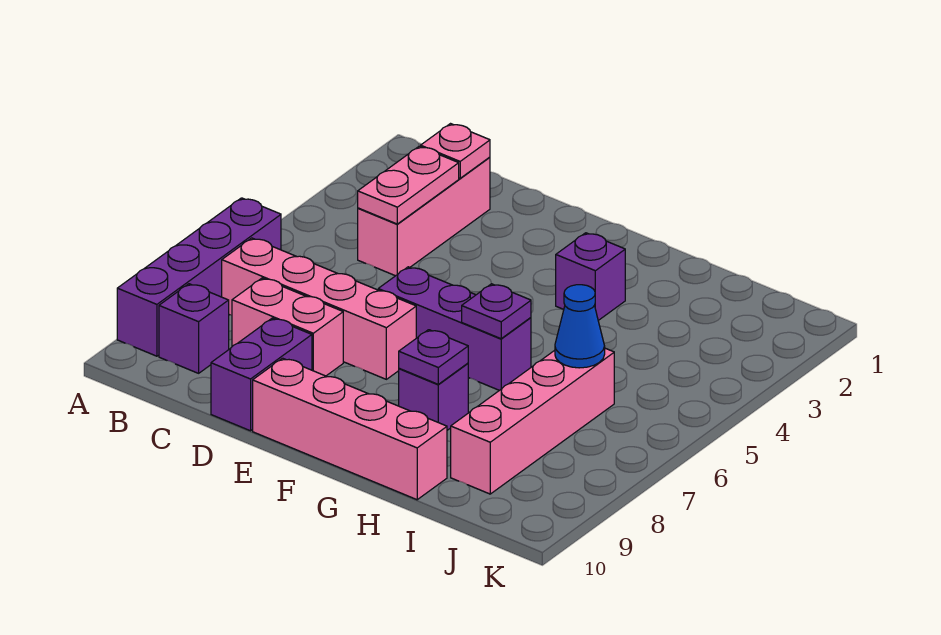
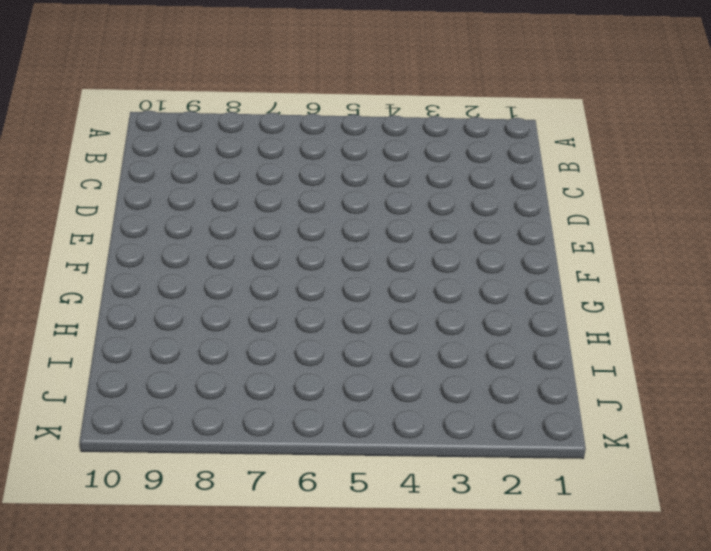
none -> purple 1x4 brick [117,198,281,356]
none -> pink 1x4 brick [222,238,416,379]
none -> purple 1x1 brick [159,284,229,373]

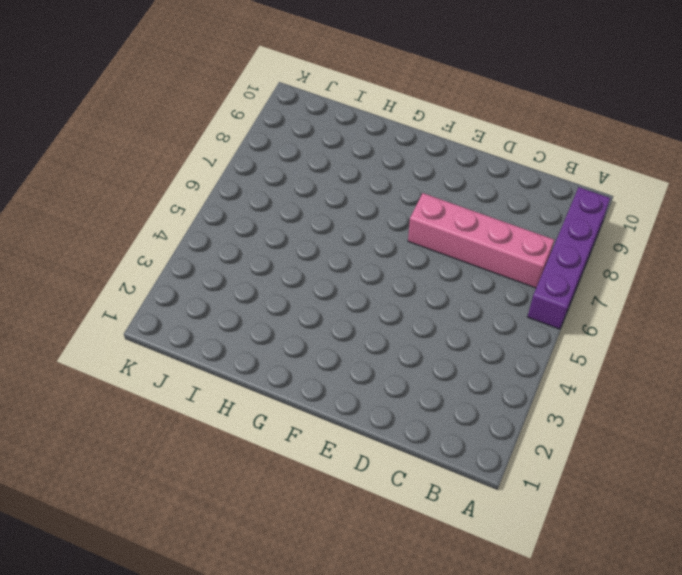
none -> purple 1x1 brick [159,284,229,373]
none -> pink 1x3 brick [358,157,490,276]
none -> pink 1x2 brick [232,278,343,376]

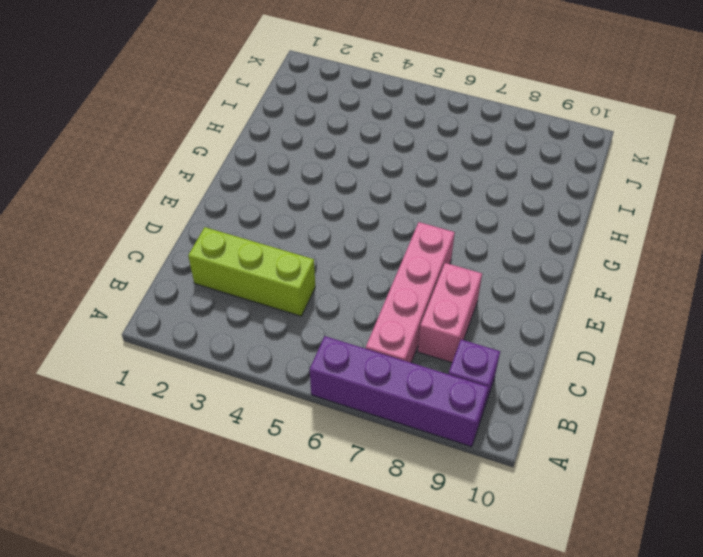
lime 1x3 brick [188,227,315,316] -> pink 1x3 brick [358,157,490,276]
none -> purple 1x2 brick [211,318,312,431]
none -> purple 1x3 brick [378,267,531,390]
none -> pink 1x4 brick [253,358,447,500]

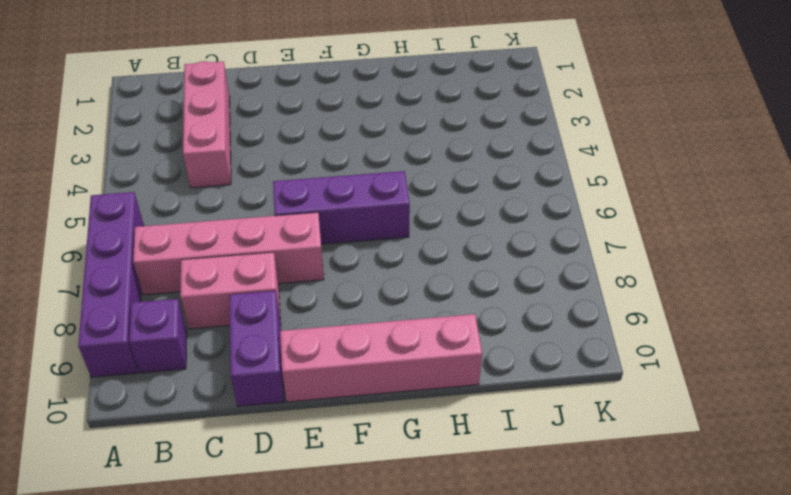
none -> purple 1x1 brick [556,233,625,320]
none -> purple 1x1 brick [399,363,468,430]
none -> pink 1x4 brick [451,348,614,494]

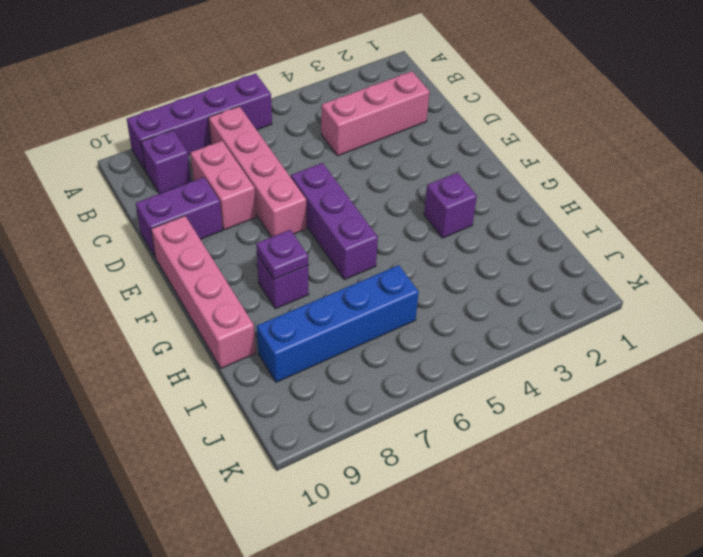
blue 1x4 brick [257,265,419,382] -> pink 1x4 brick [451,348,614,494]
none -> pink 1x1 plate [421,124,490,178]
none -> pink 1x2 plate [358,146,459,224]
none -> purple 1x1 plate [462,284,531,339]

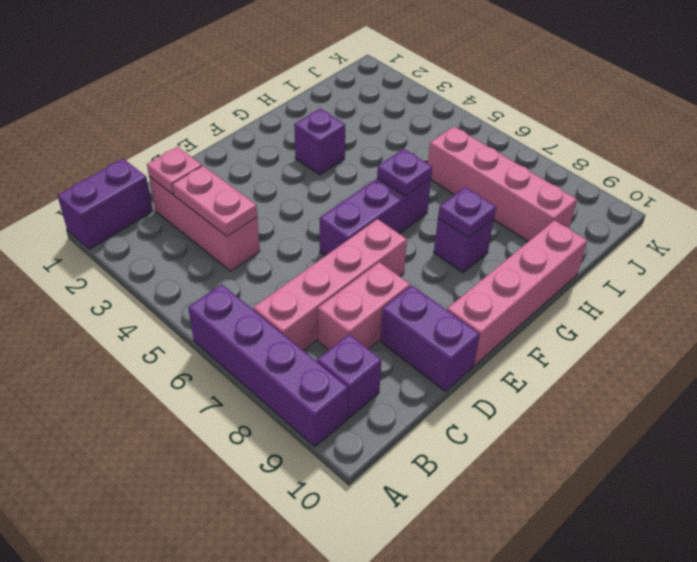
purple 1x2 brick [57,159,153,249] -> none
none -> blue 1x1 cone [555,285,605,368]

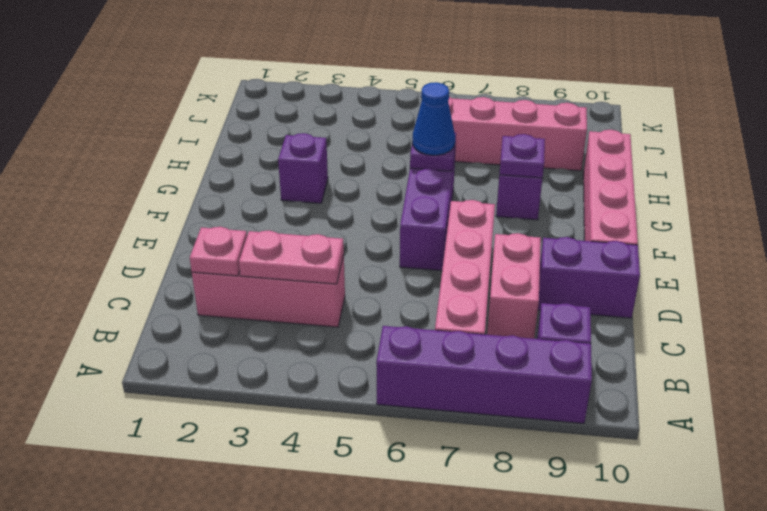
blue 1x1 cone [412,82,455,155] -> blue 1x1 cone moved to [555,285,605,368]

